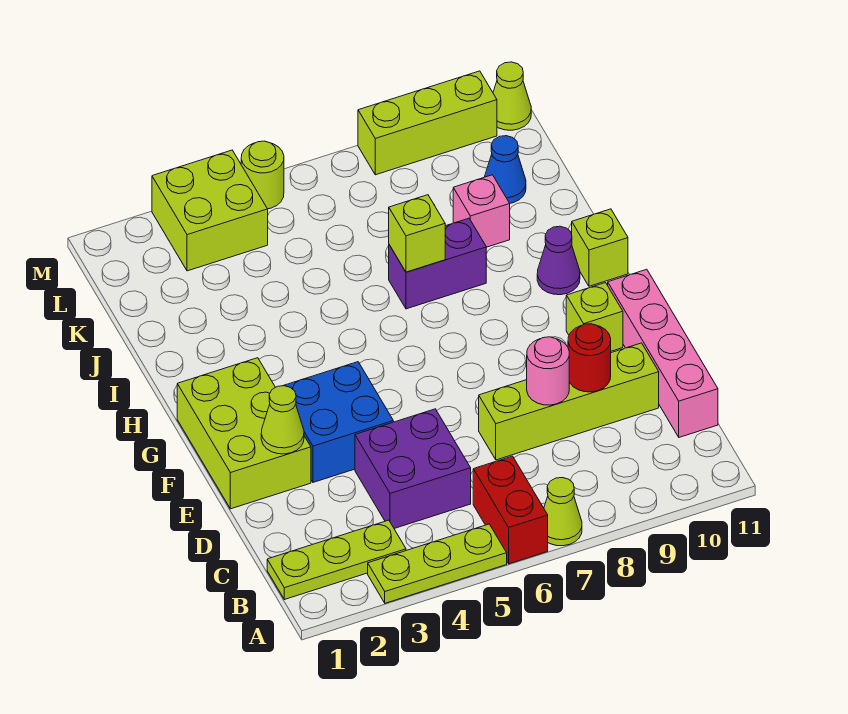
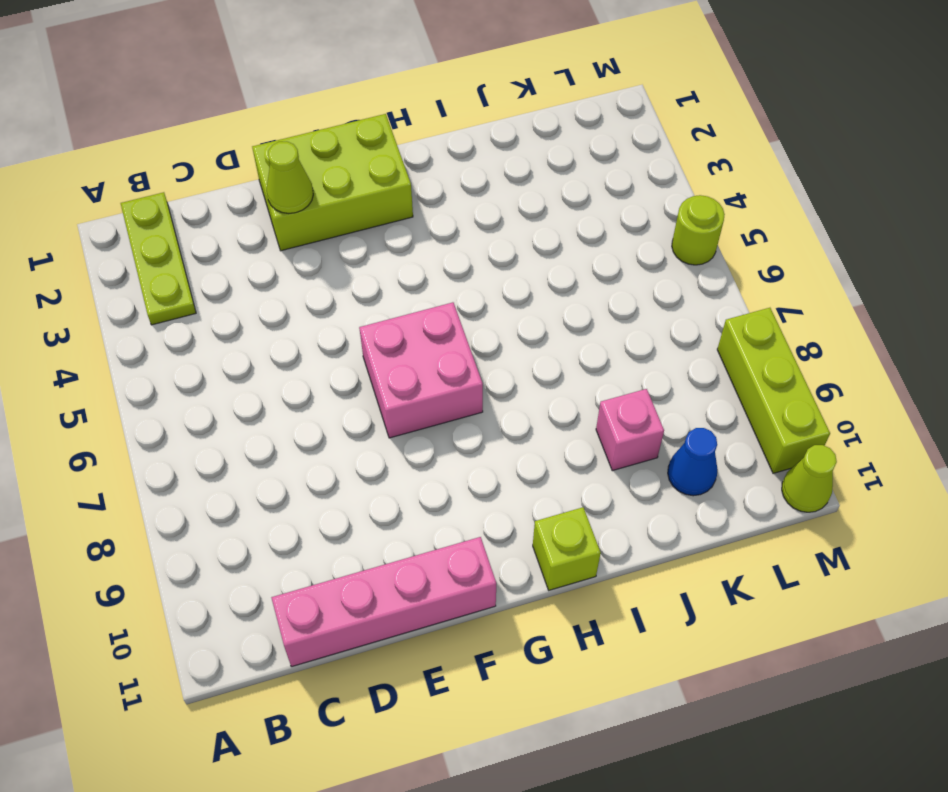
pink 2x2 brick [359,302,483,438] -> none
none -> lime 1x3 plate [368,524,507,603]
none -> red 1x2 brick [473,456,548,564]
none -> lime 1x1 cone [544,478,582,546]

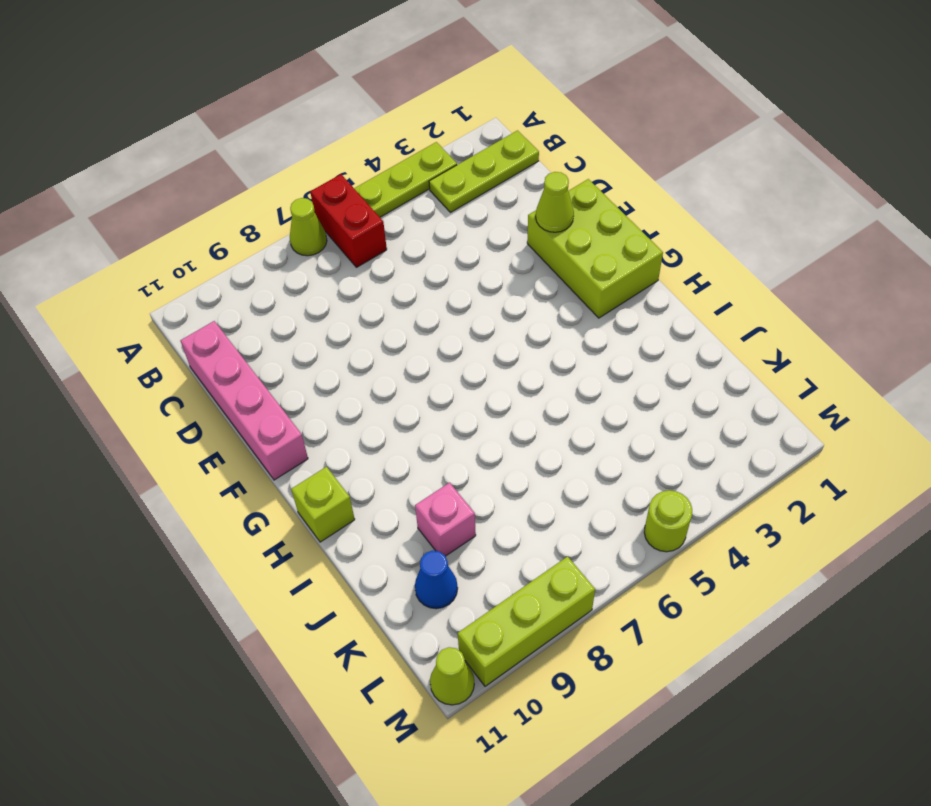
none -> purple 2x2 brick [355,409,471,528]
none -> lime 1x4 brick [479,343,659,460]
none -> blue 2x2 brick [284,362,393,482]

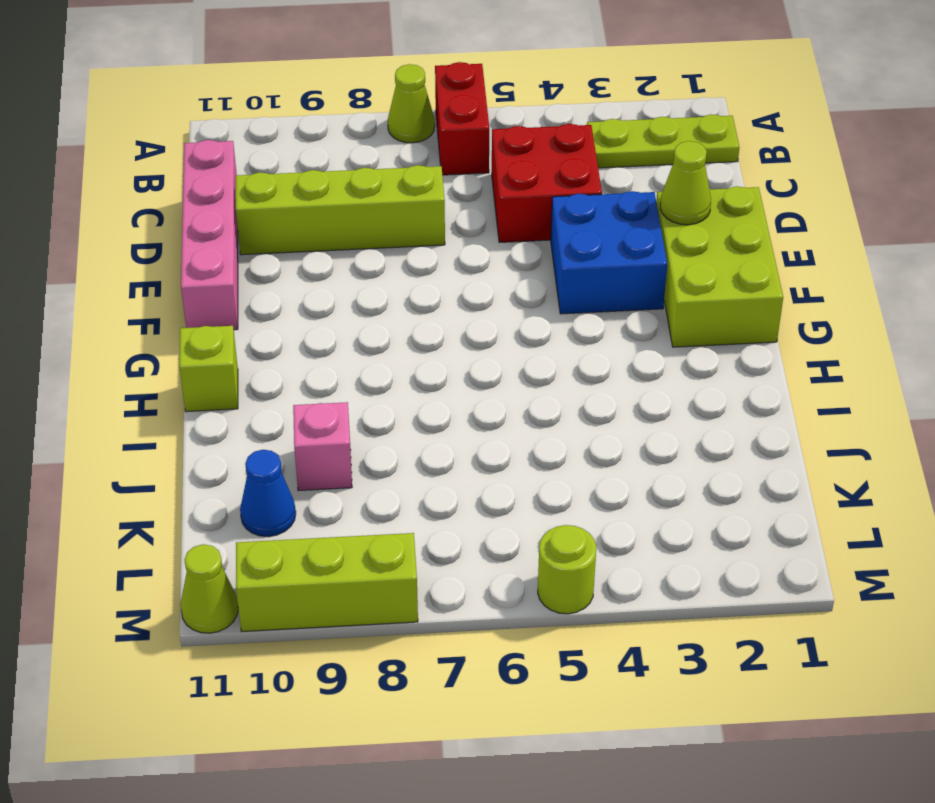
red 2x2 brick [492,124,602,242] -> purple 2x2 brick [355,409,471,528]
none -> lime 1x3 plate [368,524,507,603]
none -> lime 1x1 brick [566,283,623,351]
none -> purple 1x1 cone [537,226,580,295]

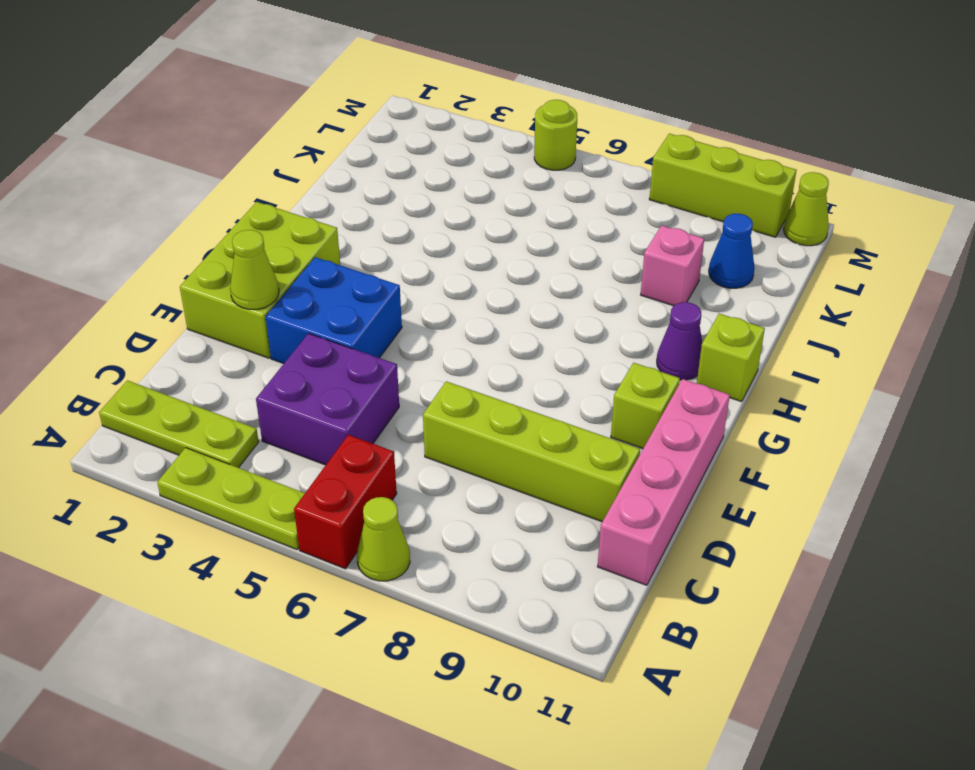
none -> purple 1x2 brick [389,218,486,309]
none -> lime 2x2 brick [152,150,268,271]
none -> pink 1x1 round brick [527,337,569,405]

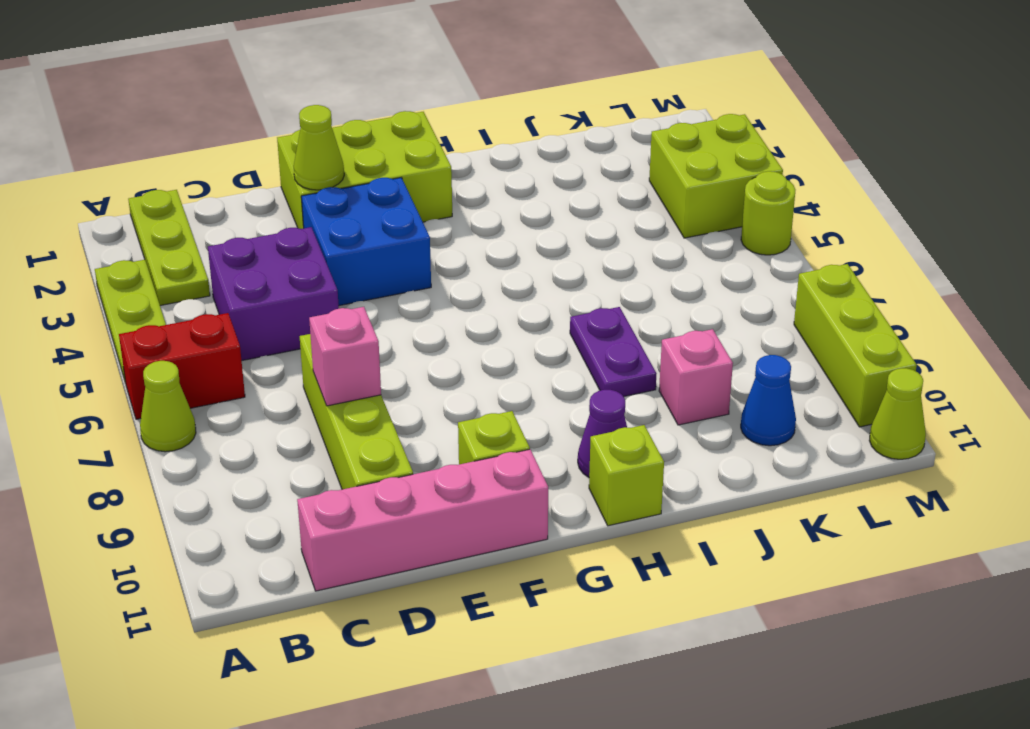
pink 1x1 brick [309,307,381,406] -> pink 1x1 round brick [527,337,569,405]
purple 1x2 plate [570,307,657,397] -> purple 1x2 brick [389,218,486,309]
none -> red 1x1 round brick [568,324,611,392]
none -> lime 1x1 brick [389,195,445,272]

